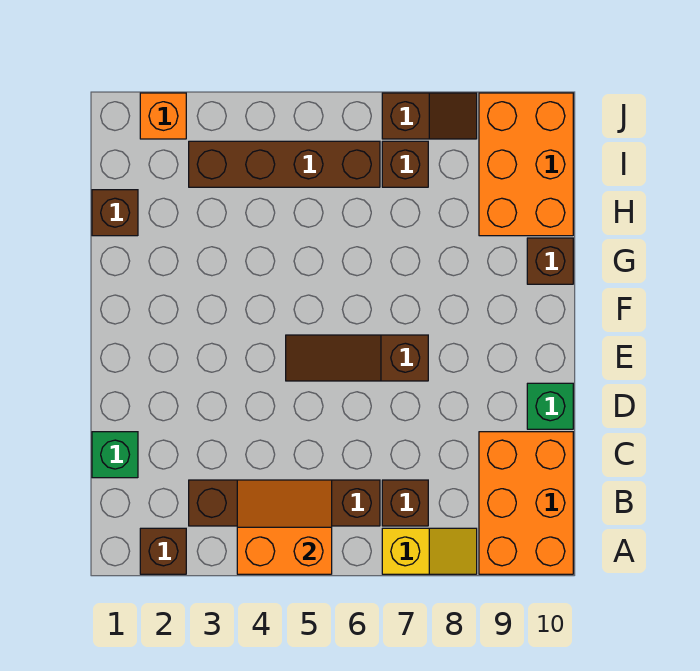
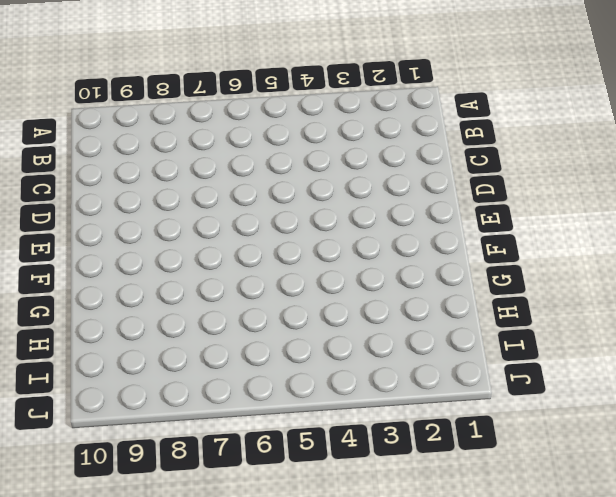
none -> brown 1x1 brick [140,528,186,574]
none -> yellow 1x2 slope [382,528,477,574]
none -> orange 2x3 brick [479,432,573,574]

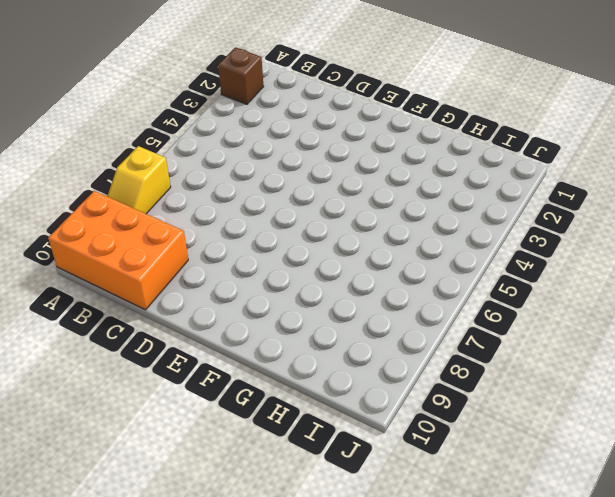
none -> brown 1x4 brick [189,480,380,526]
none -> brown 1x1 brick [382,480,428,526]
none -> green 1x1 brick [92,432,138,478]

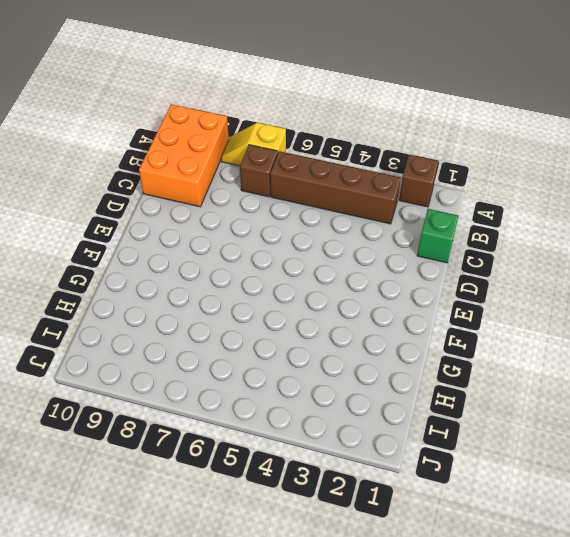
none -> green 1x1 brick [527,383,573,429]
none -> brown 1x3 slope [286,335,428,381]
none -> brown 1x1 brick [527,238,573,284]

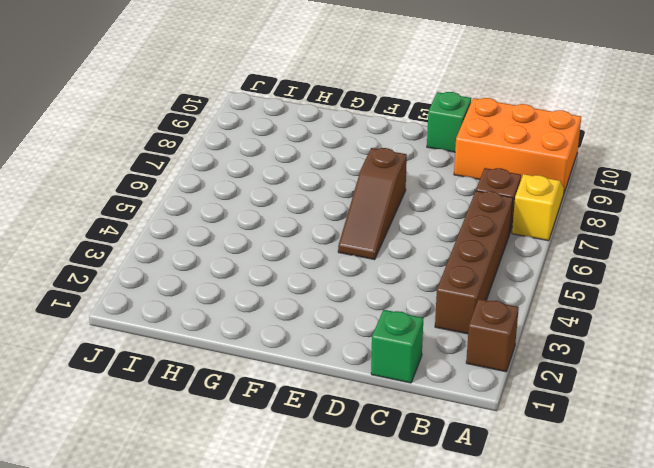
none -> brown 1x1 brick [527,238,573,284]
none -> brown 1x1 brick [92,190,138,236]
none -> orange 2x3 brick [479,93,573,236]

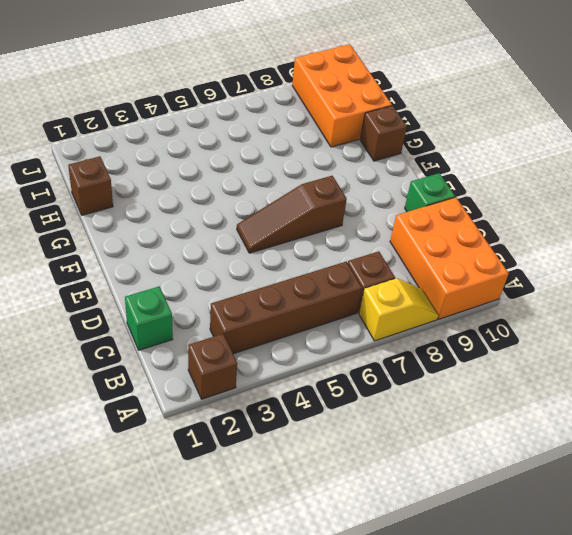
none -> brown 1x4 brick [189,141,380,187]
none -> brown 1x1 brick [382,141,428,187]
none -> orange 1x1 brick [140,93,186,139]

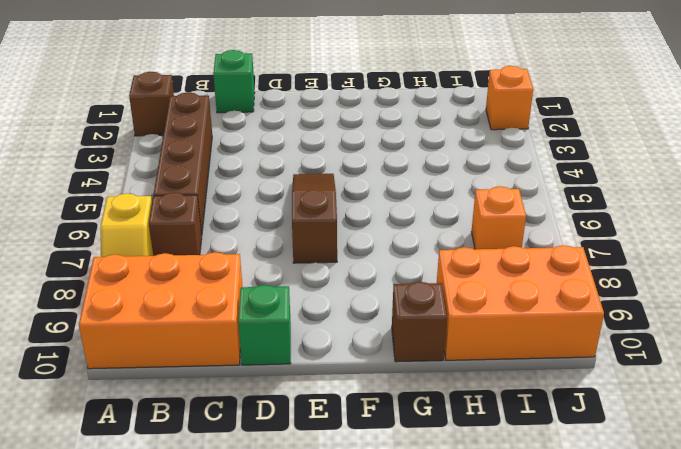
orange 1x1 brick [471,186,526,249] -> brown 1x1 brick [382,141,428,187]
none -> brown 1x1 brick [92,190,138,236]
none -> brown 1x4 brick [189,141,380,187]
none -> brown 1x2 slope [382,93,477,139]

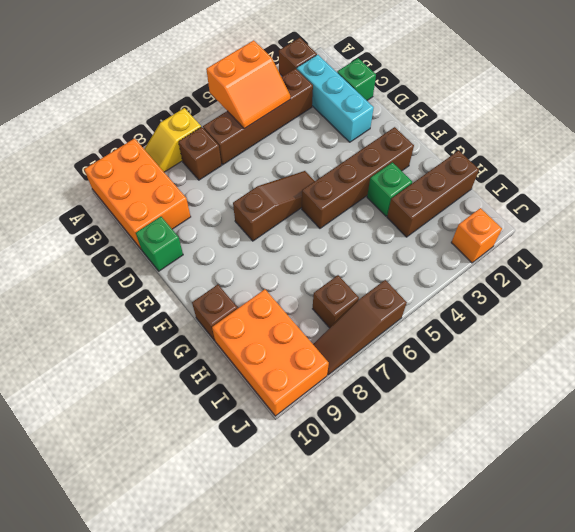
cyan 1x3 brick [297,55,374,142] -> none
brown 1x4 brick [302,127,414,228] -> brown 1x4 brick moved to [189,141,380,187]
green 1x1 brick [367,162,412,216] -> none
brown 1x3 brick [387,151,479,237] -> brown 1x1 brick [92,190,138,236]
brown 1x3 slope [313,280,407,375] -> brown 1x2 slope [382,93,477,139]

